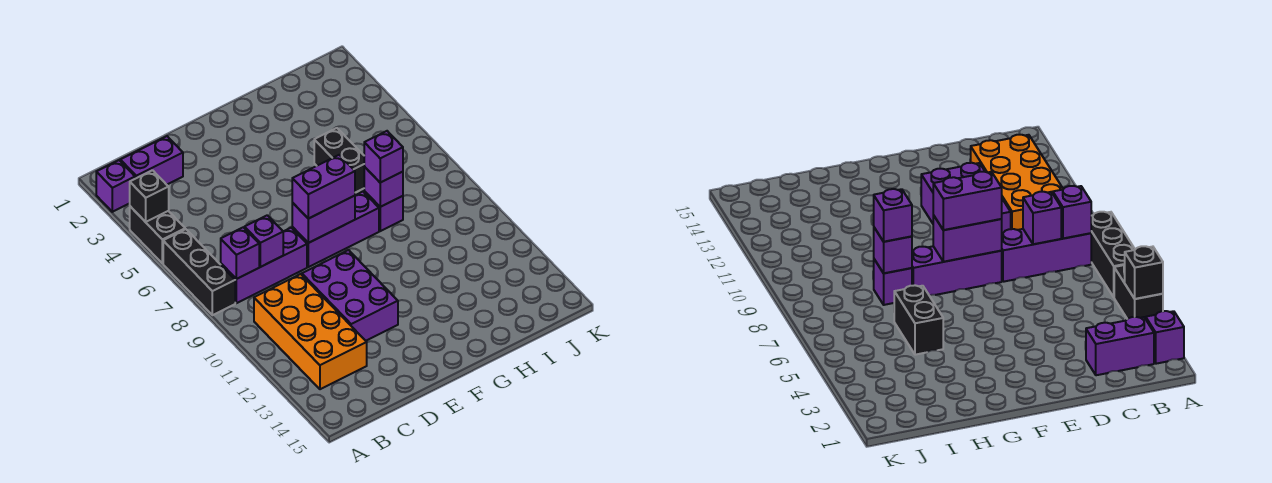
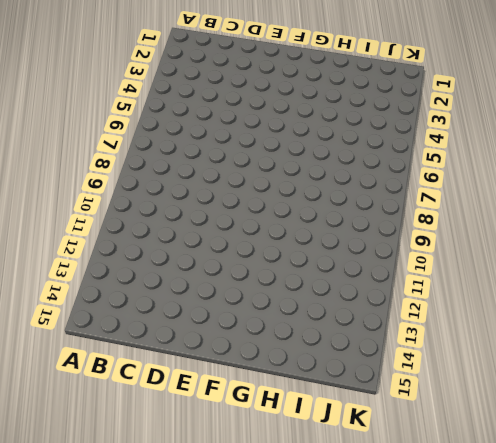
none -> purple 1x1 brick [96,160,135,212]
none -> black 1x2 brick [130,206,185,264]
none -> black 1x3 brick [163,229,235,315]

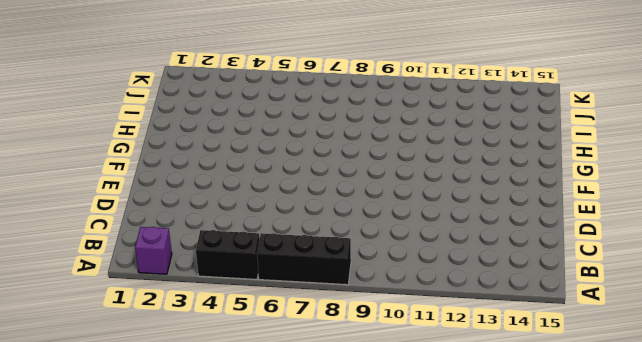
none -> purple 1x2 brick [120,136,183,185]
none -> purple 1x3 brick [221,228,307,303]
none -> orange 2x4 brick [254,274,367,389]

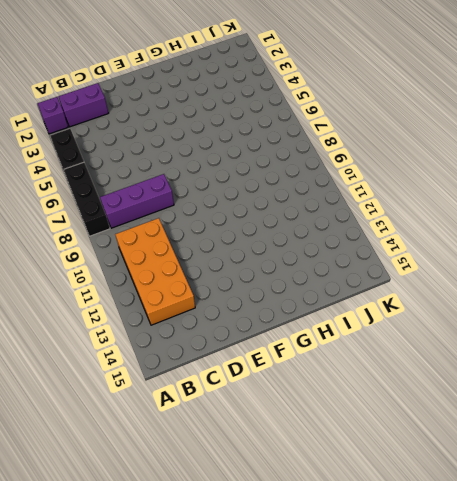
none -> purple 2x3 brick [302,250,398,341]
none -> purple 1x3 brick [292,192,379,267]
none -> black 1x2 brick [314,128,364,193]

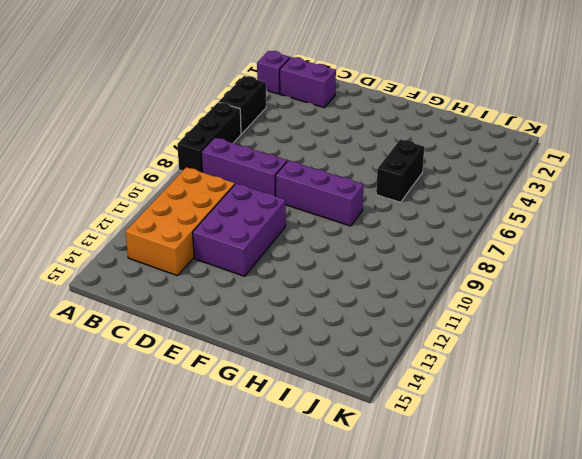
none -> purple 1x1 brick [364,191,403,231]
none -> black 1x1 brick [130,170,169,222]
none -> purple 1x1 brick [221,227,259,279]

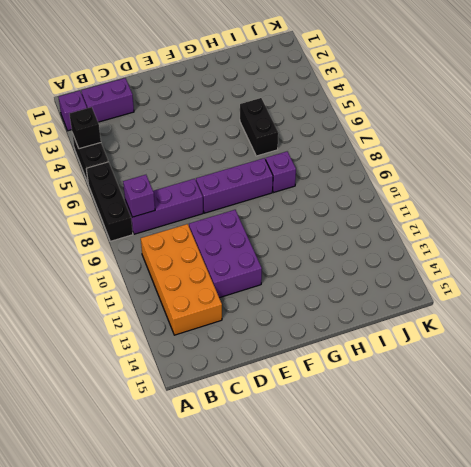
none -> purple 1x1 brick [244,215,283,267]
none -> purple 1x2 brick [292,196,355,243]
none -> purple 1x1 brick [364,167,403,207]

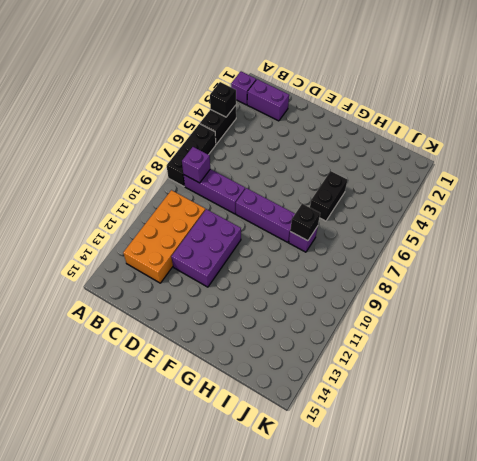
black 1x1 brick [290,204,320,241] -> purple 1x1 brick [364,167,403,207]
none -> purple 1x1 brick [244,215,283,267]
none -> purple 1x2 brick [292,196,355,243]
none -> purple 1x2 brick [292,155,355,219]

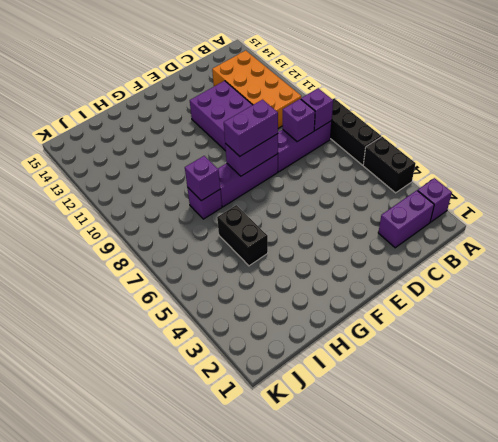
none -> black 1x1 brick [130,170,169,222]
none -> purple 1x1 brick [364,131,403,183]

